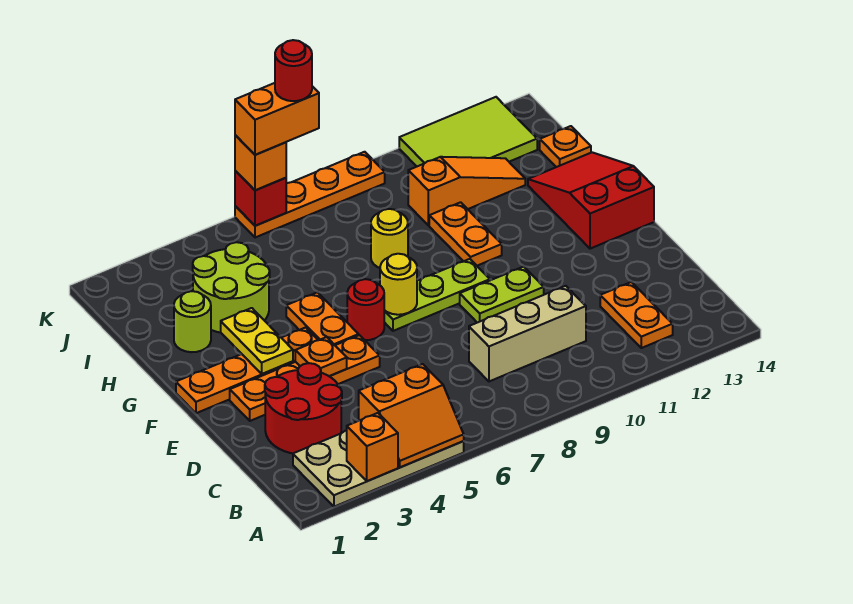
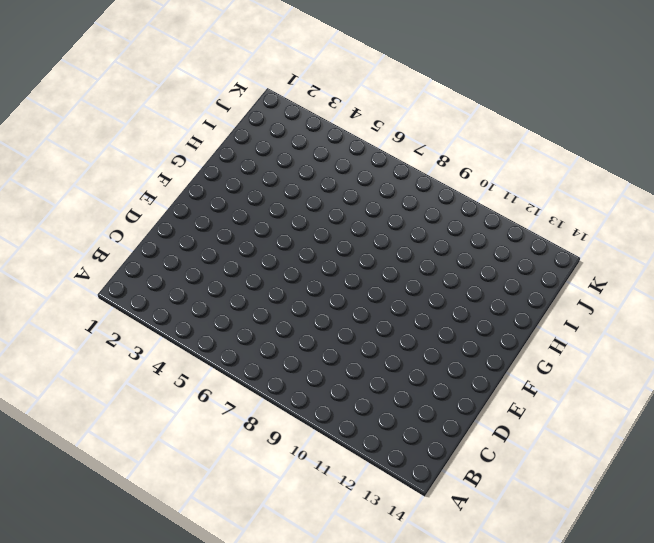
none -> tan 2x4 plate [293,431,464,507]
none -> orange 1x2 plate [600,282,673,348]
none -> red 2x2 round brick [265,363,342,453]

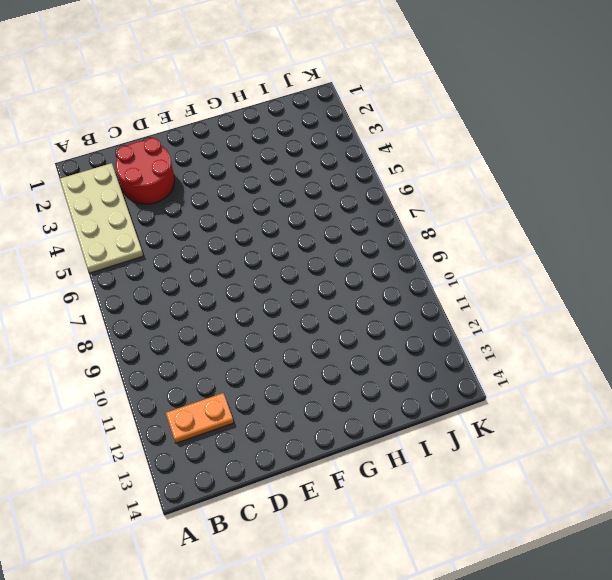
none -> tan 1x3 brick [469,286,586,381]
none -> orange 1x4 plate [230,335,380,421]
none -> lime 1x2 plate [460,267,544,323]

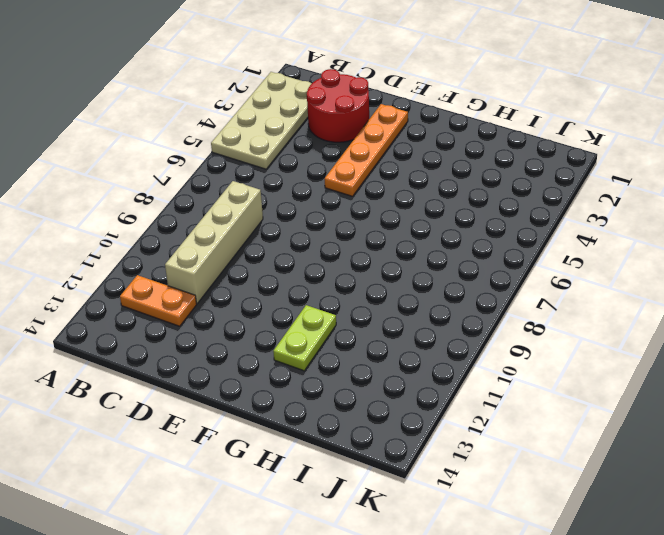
tan 1x4 brick [165,181,263,303] -> tan 1x3 brick [469,286,586,381]
lime 1x2 plate [273,305,336,371] -> lime 1x2 plate moved to [460,267,544,323]
none -> orange 1x4 plate [176,327,318,413]
none -> orange 1x2 plate [286,292,359,345]
none -> red 1x1 round brick [347,279,384,340]

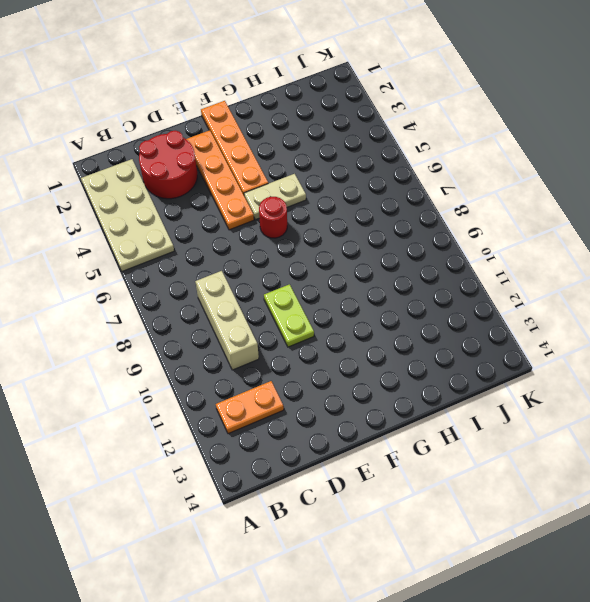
tan 1x2 plate [244,174,306,220] -> orange 1x2 plate [286,292,359,345]
none -> lime 1x3 plate [384,259,490,331]
none -> red 2x3 slope [528,152,654,249]
none -> orange 1x2 plate [429,202,502,266]

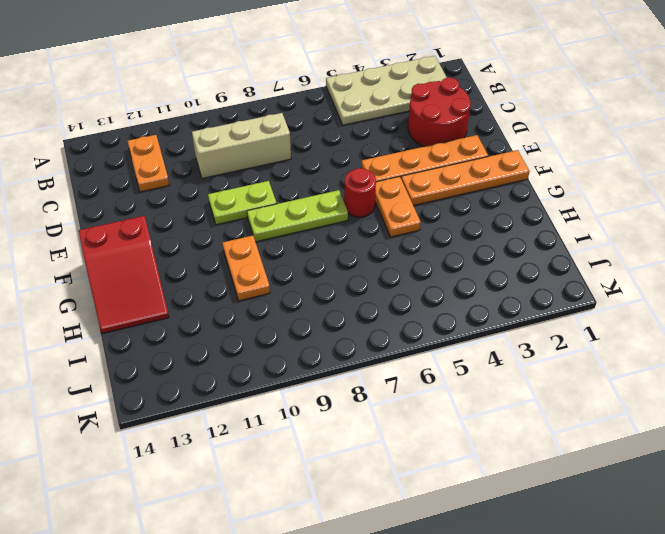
none -> lime 1x1 round brick [174,291,211,352]
none -> lime 2x2 round brick [193,242,270,333]
none -> yellow 1x1 round brick [371,209,408,268]

